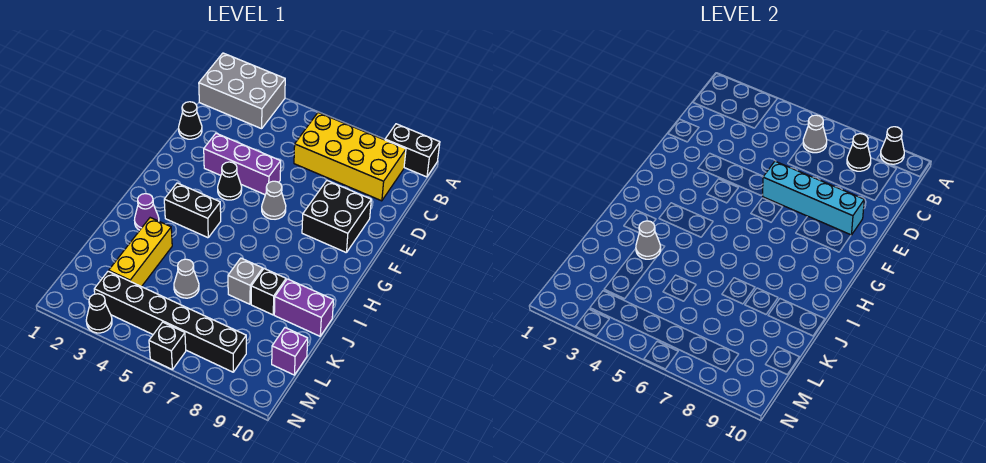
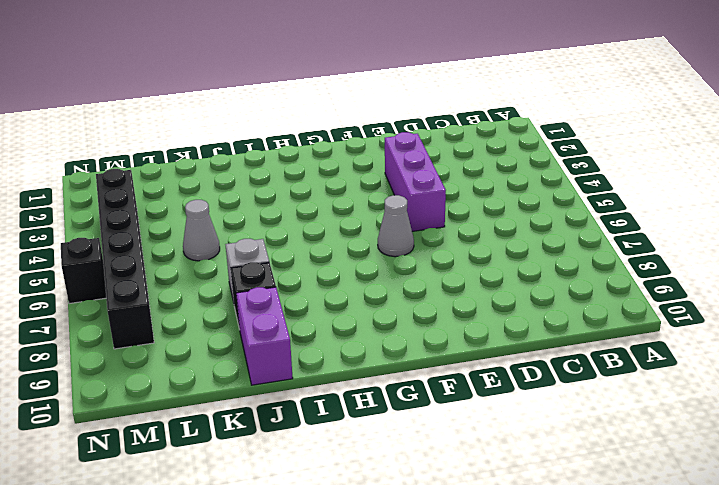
none -> grey 2x3 brick [199,53,285,129]
none -> black 1x2 brick [385,124,440,177]
none -> yellow 2x4 brick [294,113,406,201]

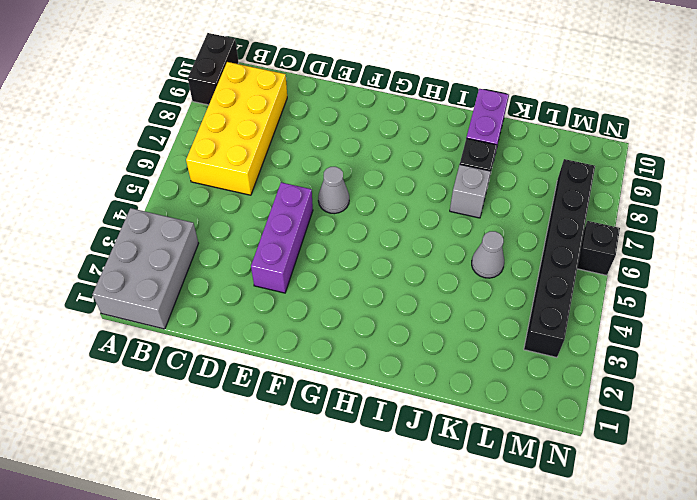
none -> black 1x1 cone [179,102,202,139]
none -> black 2x2 brick [302,181,371,253]
none -> black 1x1 cone [218,162,242,200]

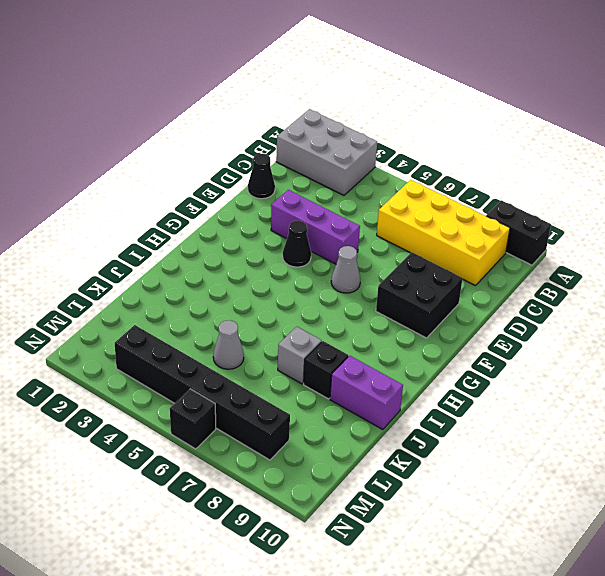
none -> black 1x2 brick [164,183,221,238]
none -> purple 1x1 cone [134,194,159,230]
none -> yellow 1x3 brick [109,218,172,287]

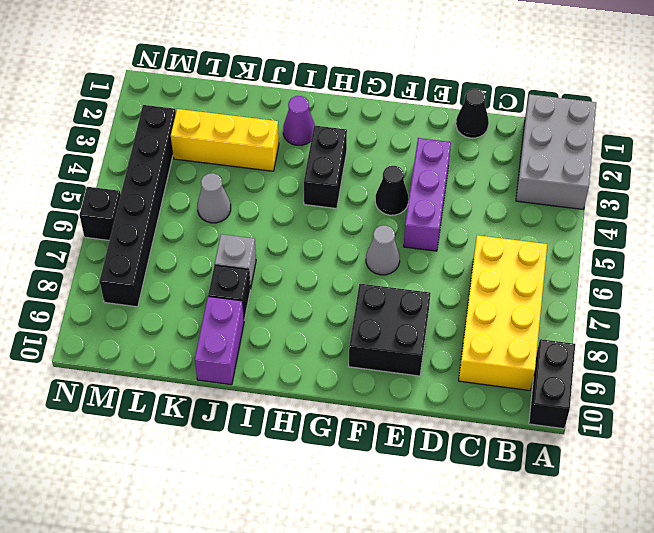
none -> purple 1x1 brick [272,328,308,375]
none -> black 1x1 cone [86,294,112,333]
none -> black 1x1 cone [881,127,904,164]

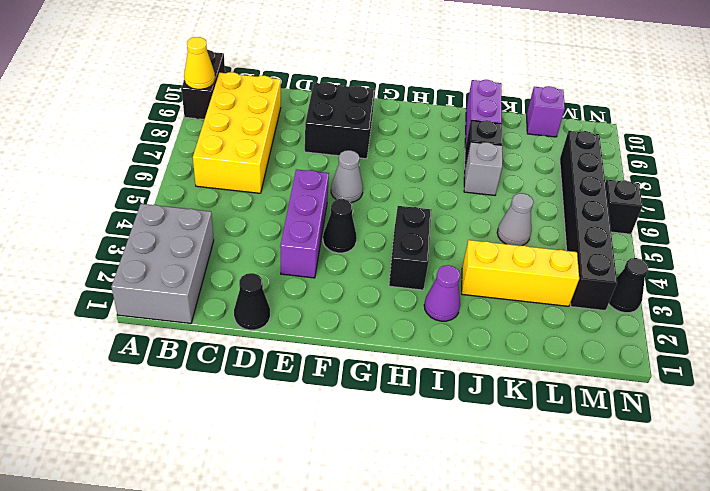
yellow 1x1 cone [184,37,215,89] -> black 1x1 cone [881,127,904,164]
none -> grey 1x1 cone [803,115,827,153]
none -> black 1x1 cone [847,134,871,171]
none -> cyan 1x4 brick [762,161,864,235]

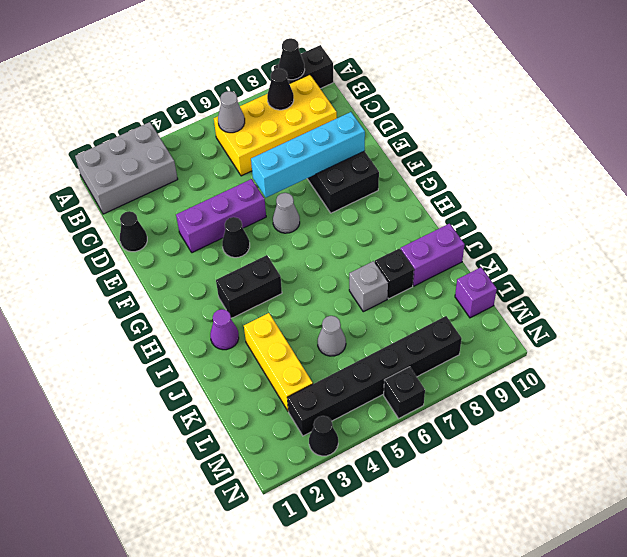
none -> grey 1x1 cone [636,221,661,259]

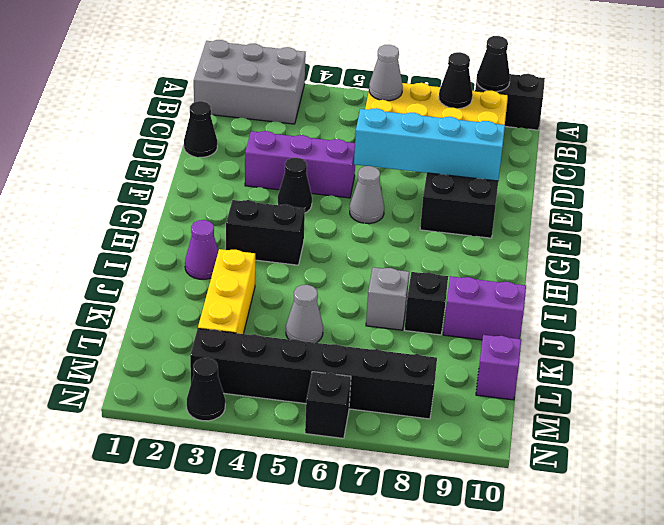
none -> grey 1x1 cone [636,221,661,259]

